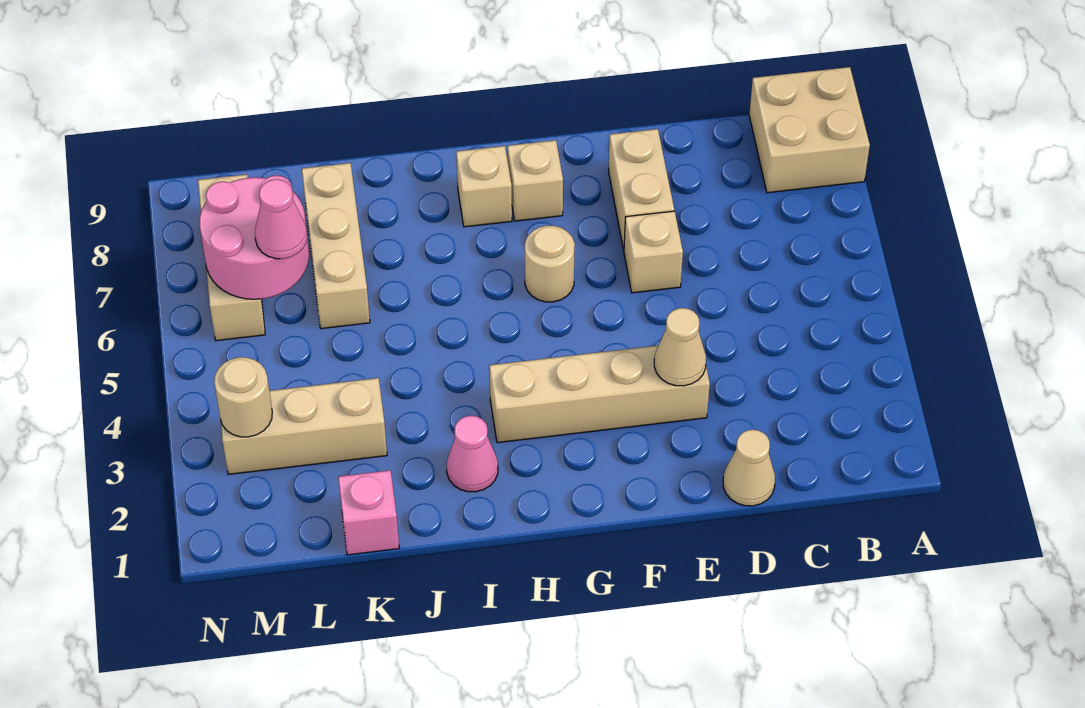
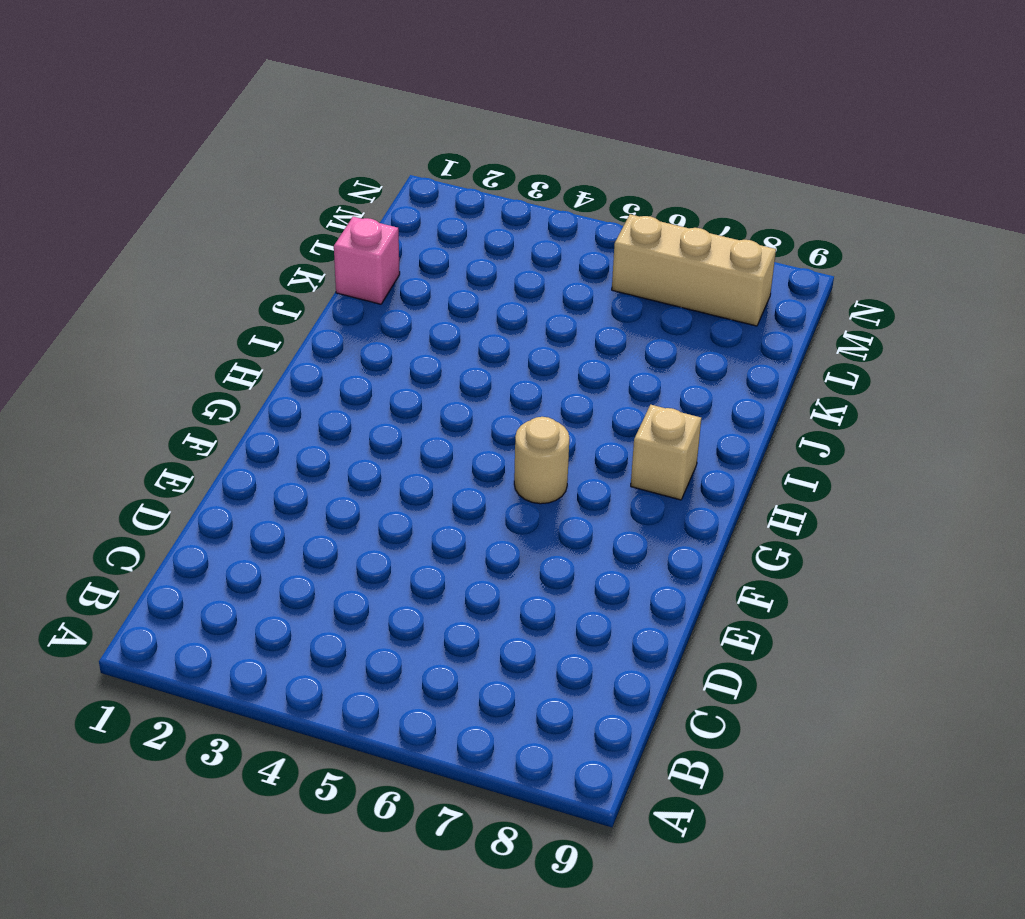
none -> tan 2x2 brick [749,67,870,193]
none -> tan 1x1 cone [723,430,775,506]
none -> tan 1x4 brick [489,346,710,443]

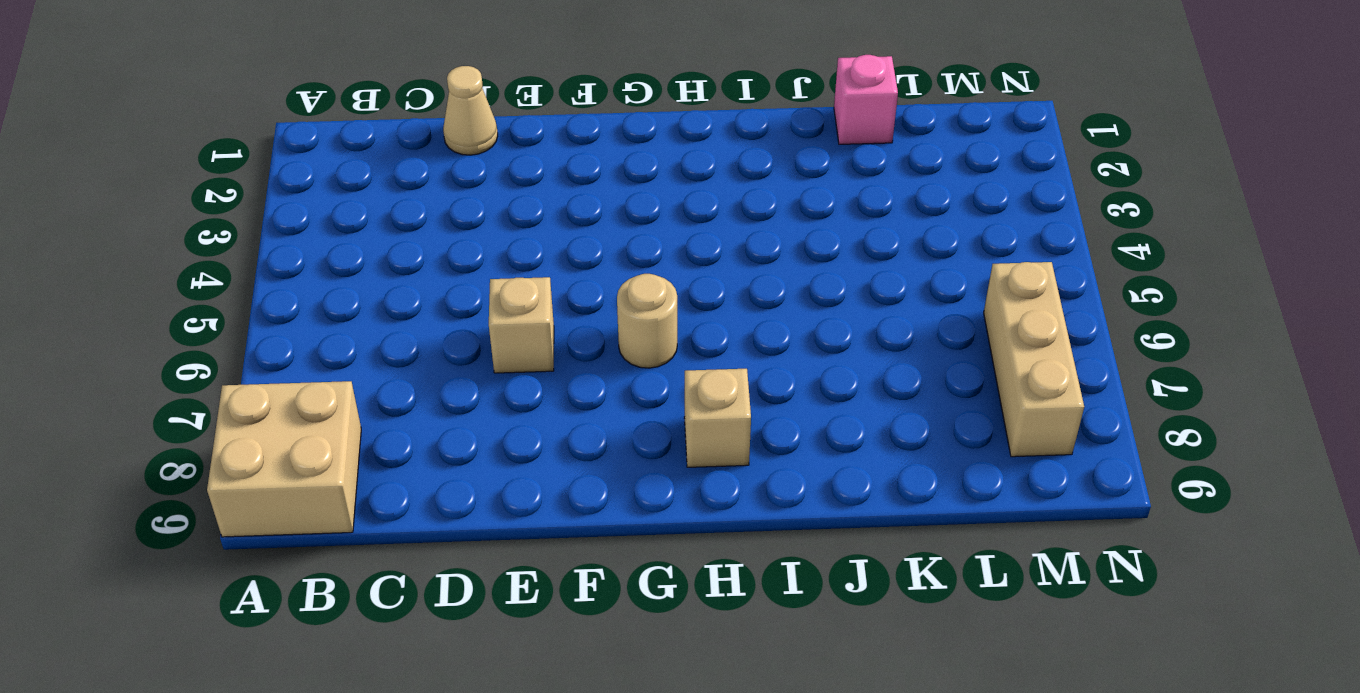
none -> tan 1x4 brick [489,346,710,443]
none -> tan 1x2 brick [609,129,674,250]
none -> tan 1x1 brick [507,140,563,221]

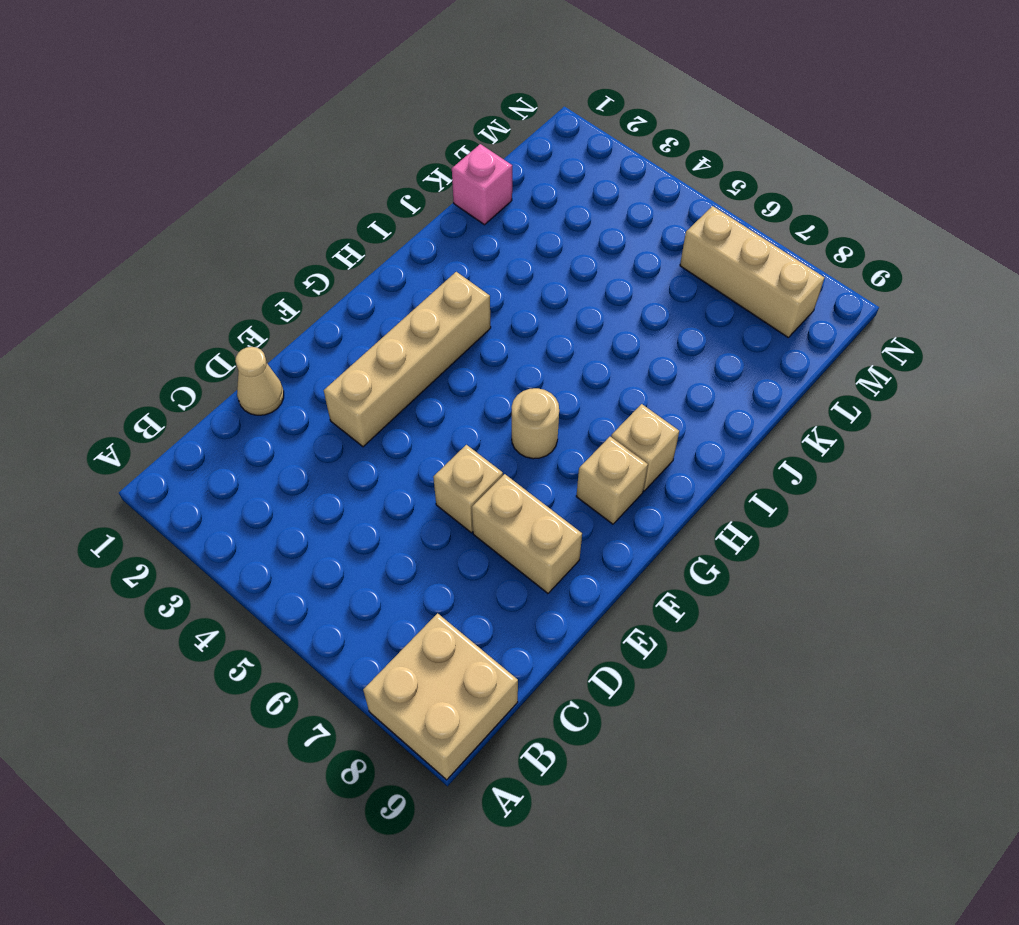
none -> pink 1x1 cone [447,416,498,492]
none -> tan 1x3 brick [220,378,387,474]
none -> tan 1x3 brick [302,163,370,329]

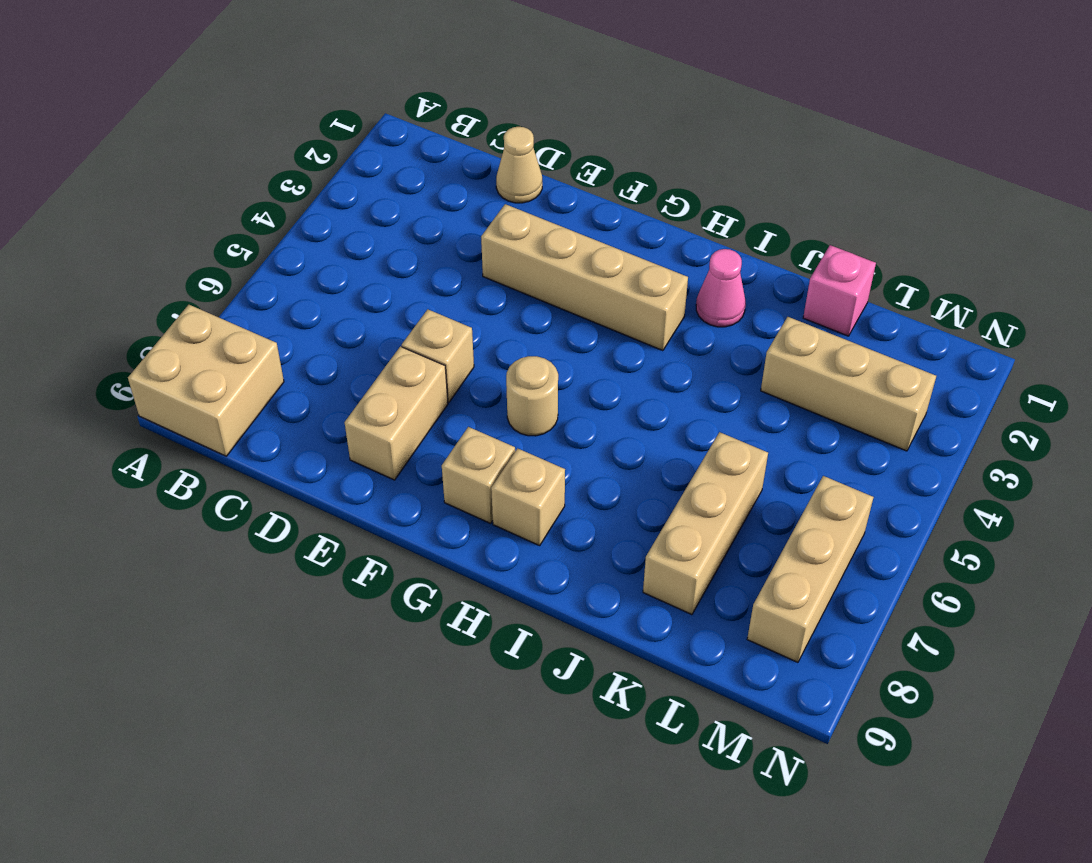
none -> tan 1x1 cone [654,308,706,386]
none -> pink 2x2 round brick [200,175,309,299]
none -> tan 1x1 round brick [214,357,272,437]

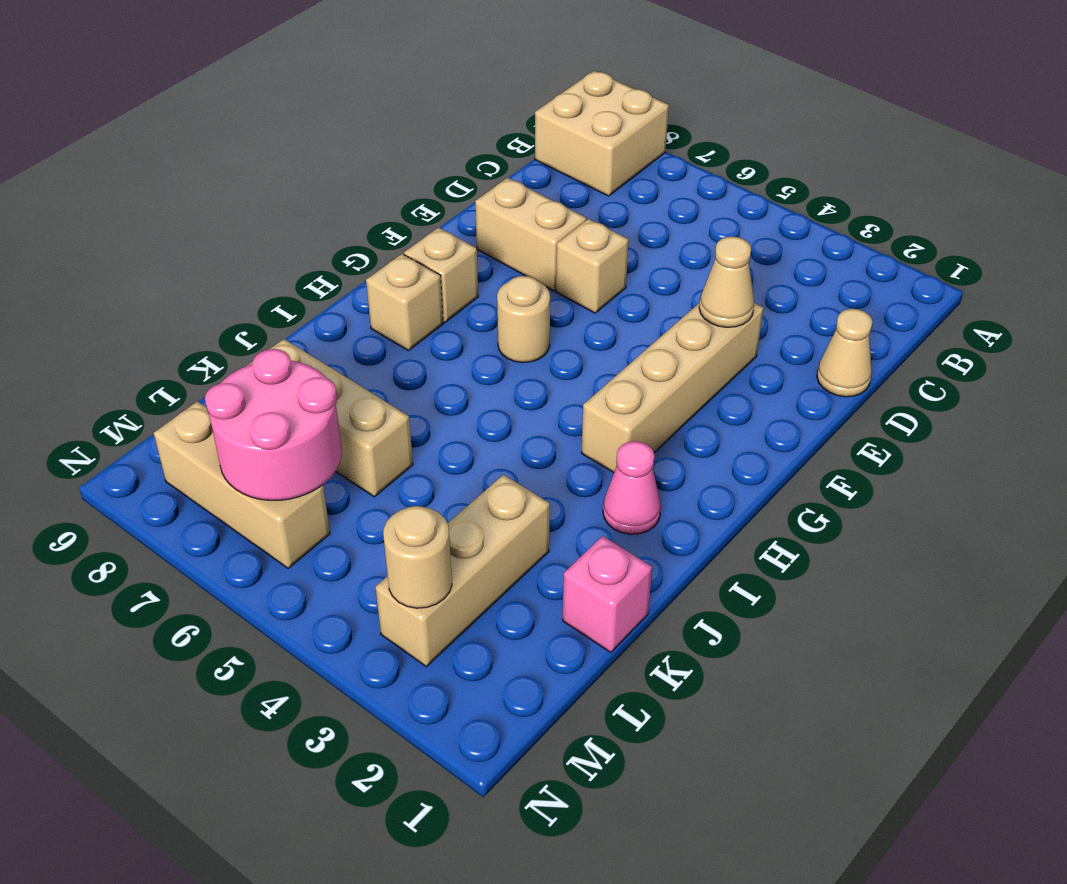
none -> pink 1x1 cone [255,179,307,259]

